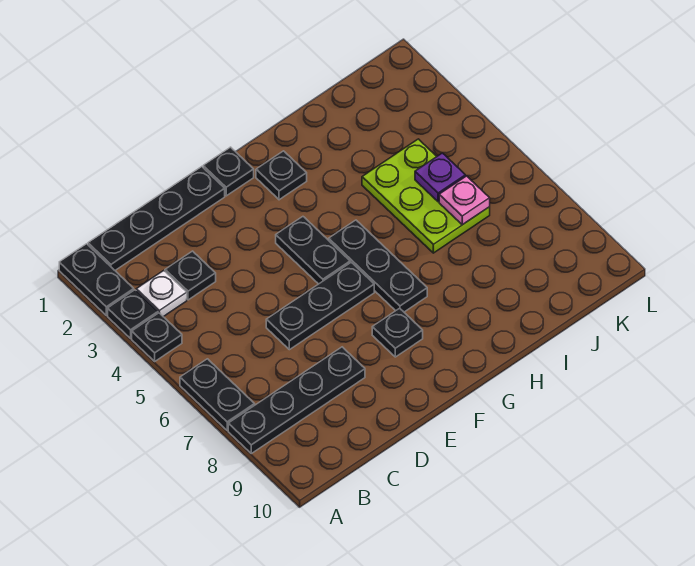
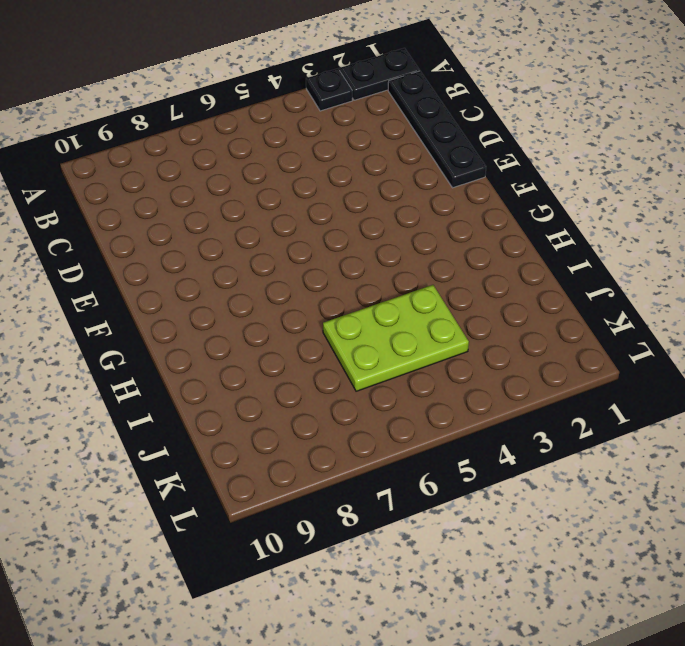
none -> black 1x1 plate [132,313,182,361]
none -> black 1x2 plate [180,359,255,430]
none -> black 1x4 plate [228,347,365,453]

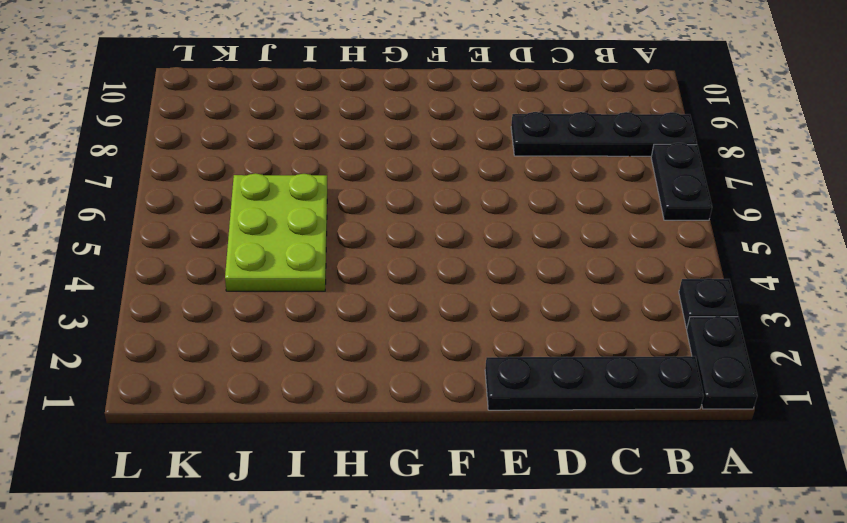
none -> black 1x1 plate [132,313,182,361]
none -> white 1x1 plate [136,271,187,317]
none -> black 1x1 plate [165,251,216,300]

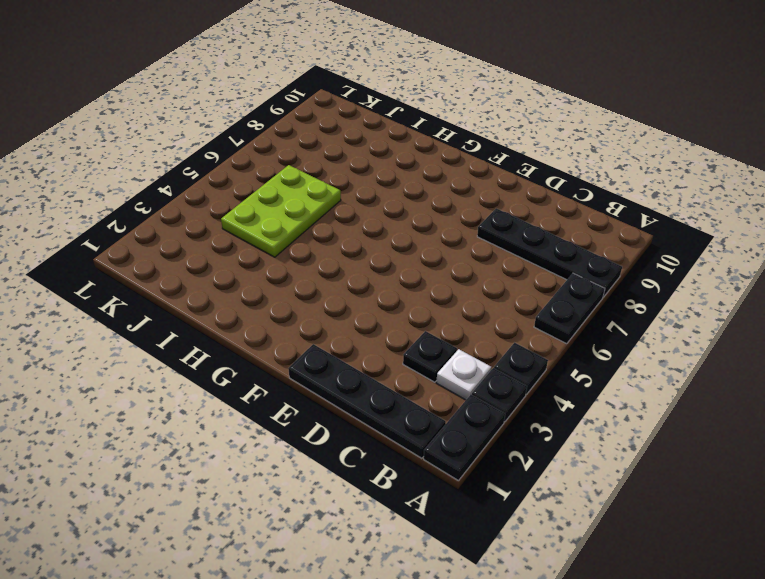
none -> black 1x3 plate [266,262,374,350]
none -> black 1x1 plate [203,147,254,196]
none -> black 1x2 plate [276,217,350,284]

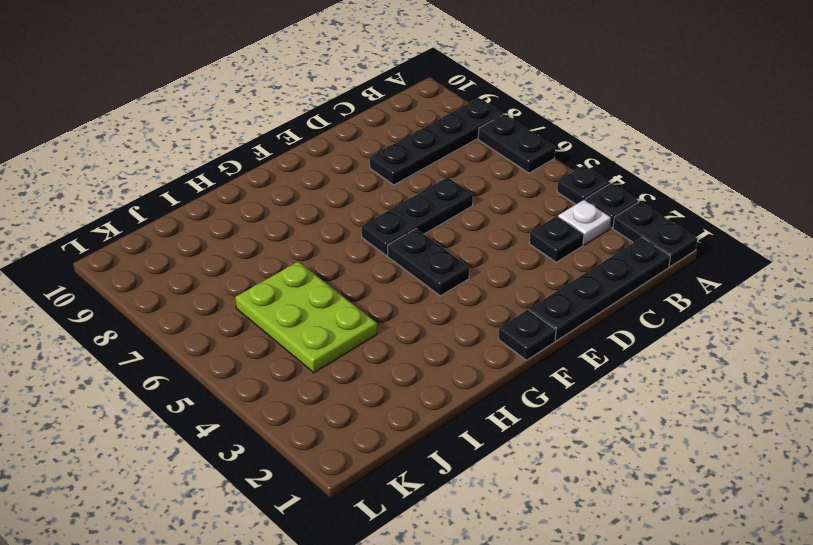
none -> black 1x1 plate [372,308,423,357]
none -> black 1x1 plate [256,151,307,200]
none -> black 1x3 plate [329,220,427,312]

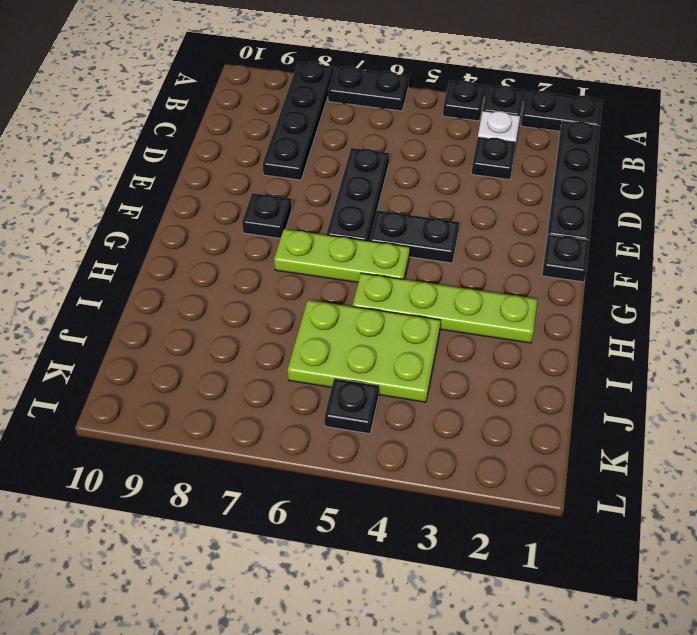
lime 1x3 plate [274,229,410,282] -> black 1x3 plate [329,220,427,312]
lime 1x4 plate [353,273,538,343] -> none
black 1x1 plate [325,379,379,434] -> black 1x1 plate moved to [256,151,307,200]
none -> purple 1x1 plate [415,153,465,202]
none -> pink 1x1 plate [439,176,490,225]

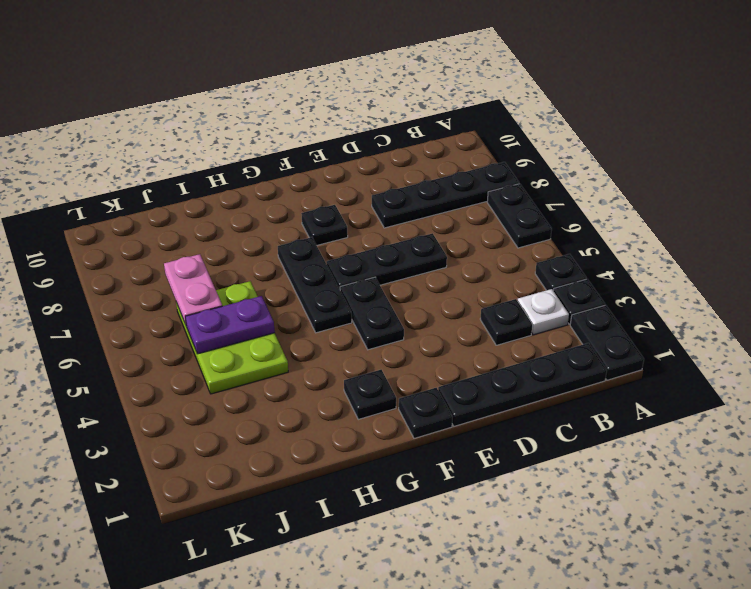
purple 1x2 plate [185,296,275,354] -> purple 1x1 plate [415,153,465,202]
pink 1x2 plate [164,254,222,325] -> pink 1x1 plate [439,176,490,225]

